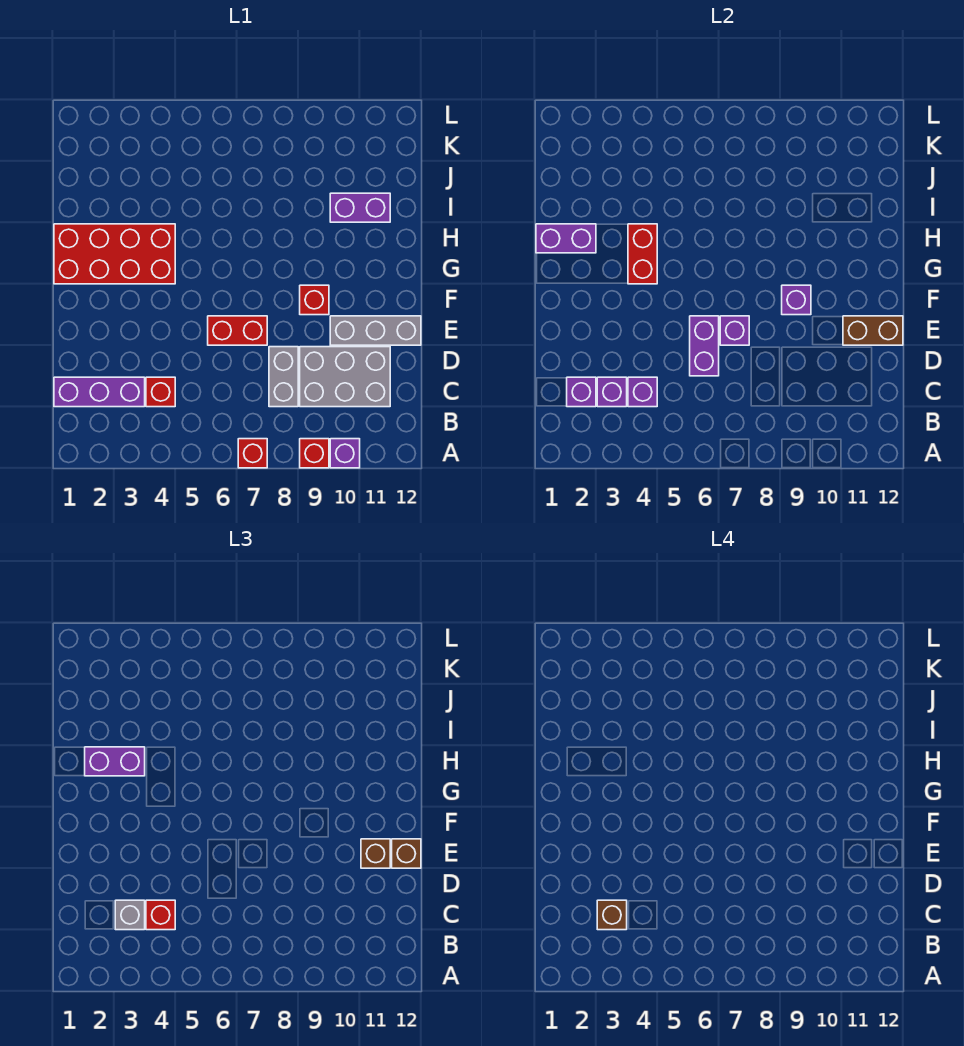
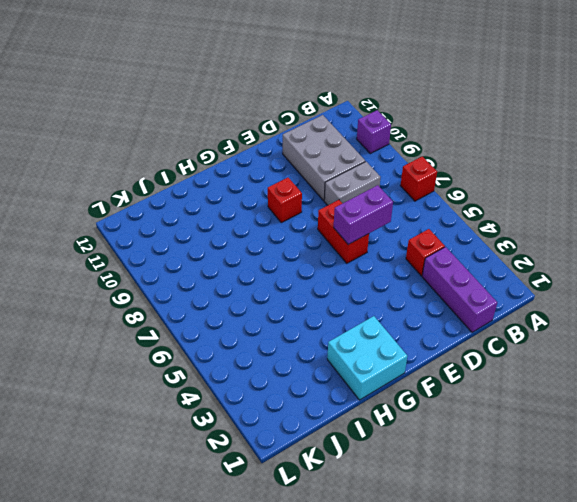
cyan 2x2 brick [327,316,407,400] -> red 2x4 brick [54,224,175,284]
none -> red 1x1 brick [300,439,329,468]
none -> grey 1x3 brick [330,316,421,345]
none -> purple 1x2 brick [330,193,390,222]

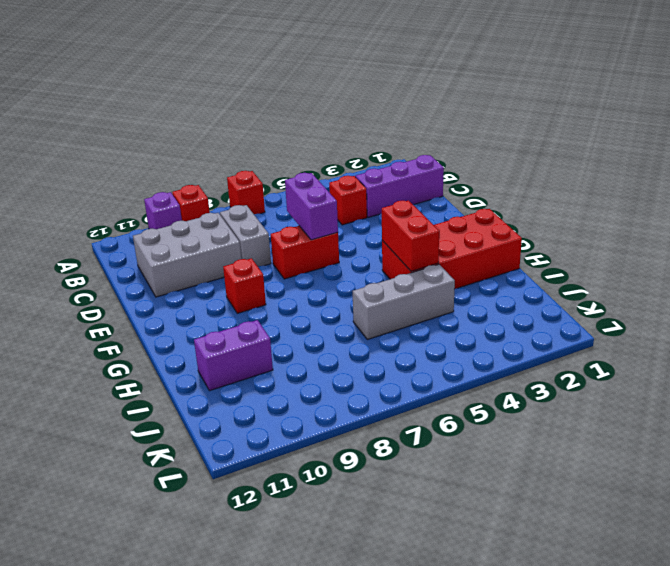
grey 1x3 brick [353,264,455,340] -> grey 1x3 brick moved to [330,316,421,345]
none -> purple 1x1 brick [567,377,596,407]
none -> purple 1x1 brick [597,377,627,407]
none -> purple 1x1 brick [628,377,657,407]

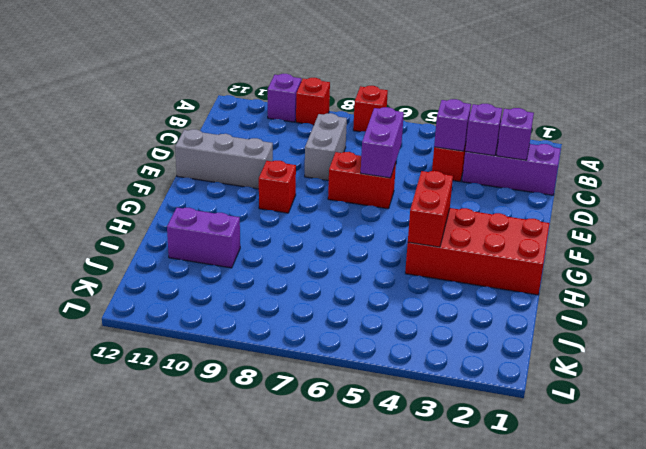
none -> grey 2x3 brick [300,347,390,407]
none -> purple 1x1 brick [720,316,749,345]
none -> brown 1x2 brick [843,316,903,345]

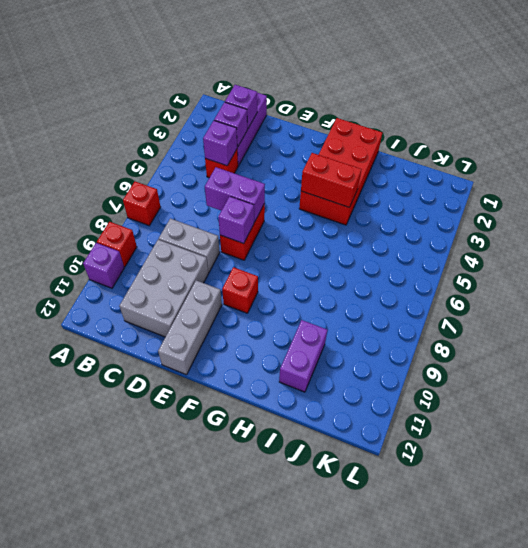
none -> brown 1x2 brick [843,316,903,345]
none -> purple 1x1 brick [782,285,811,315]
none -> purple 1x2 brick [536,224,596,253]

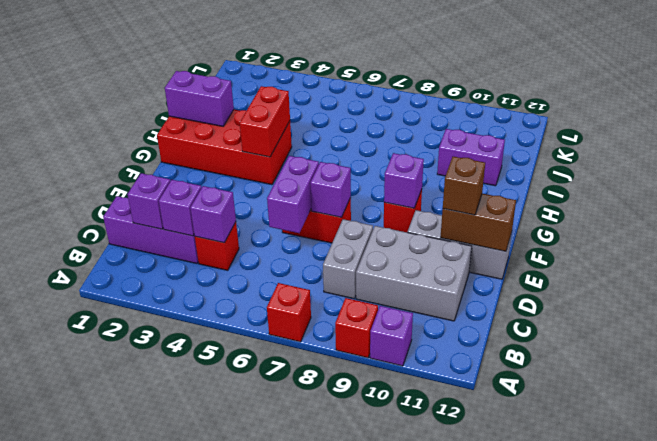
none -> grey 1x1 brick [115,900,145,930]
none -> red 1x1 brick [146,900,175,930]
none -> brown 1x1 brick [392,839,421,868]

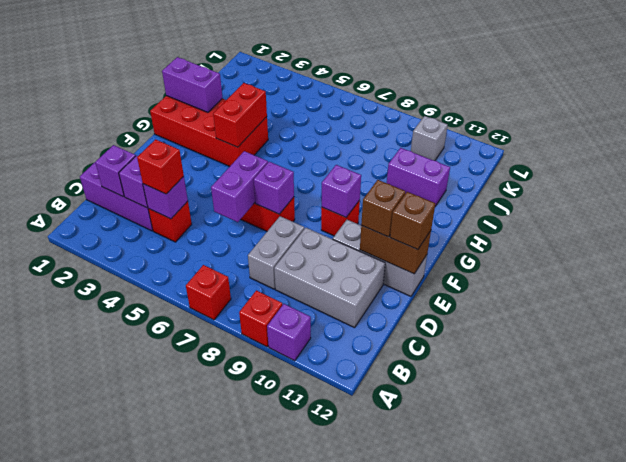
grey 1x1 brick [411,116,448,161] -> grey 1x1 brick moved to [115,900,145,930]
none -> purple 1x2 brick [85,747,145,776]
none -> brown 1x1 brick [597,900,627,930]

